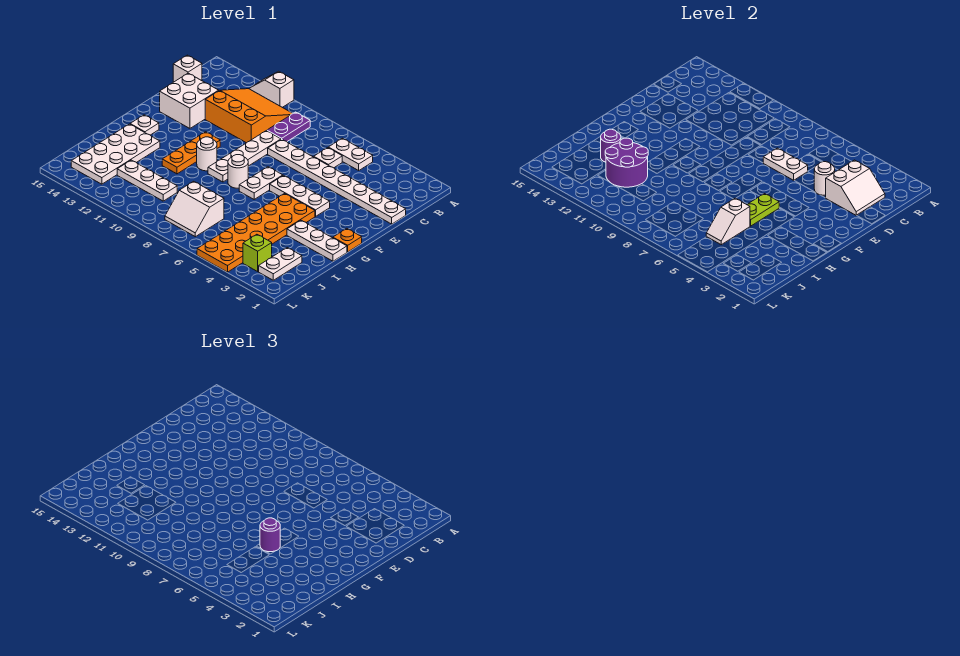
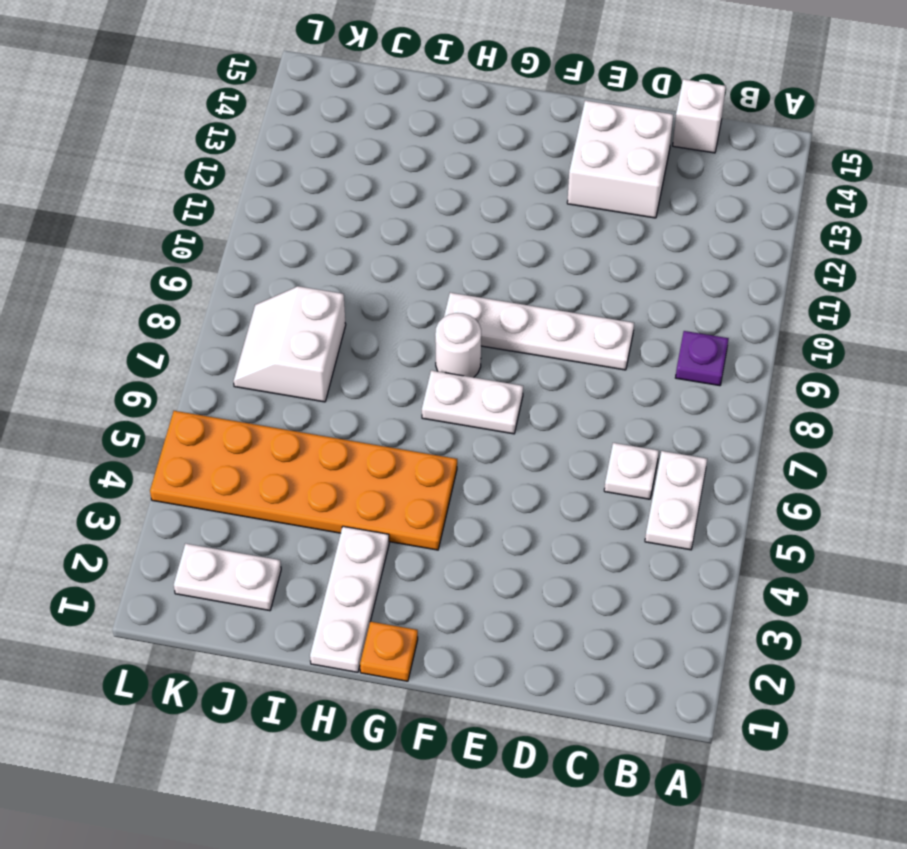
purple 1x1 plate [676,331,729,386] -> purple 1x2 plate [267,112,310,141]
none -> white 1x2 slope [249,71,294,107]
none -> orange 3x3 slope [205,89,293,143]
none -> white 1x8 plate [268,139,406,224]
none -> white 1x3 plate [270,175,330,216]

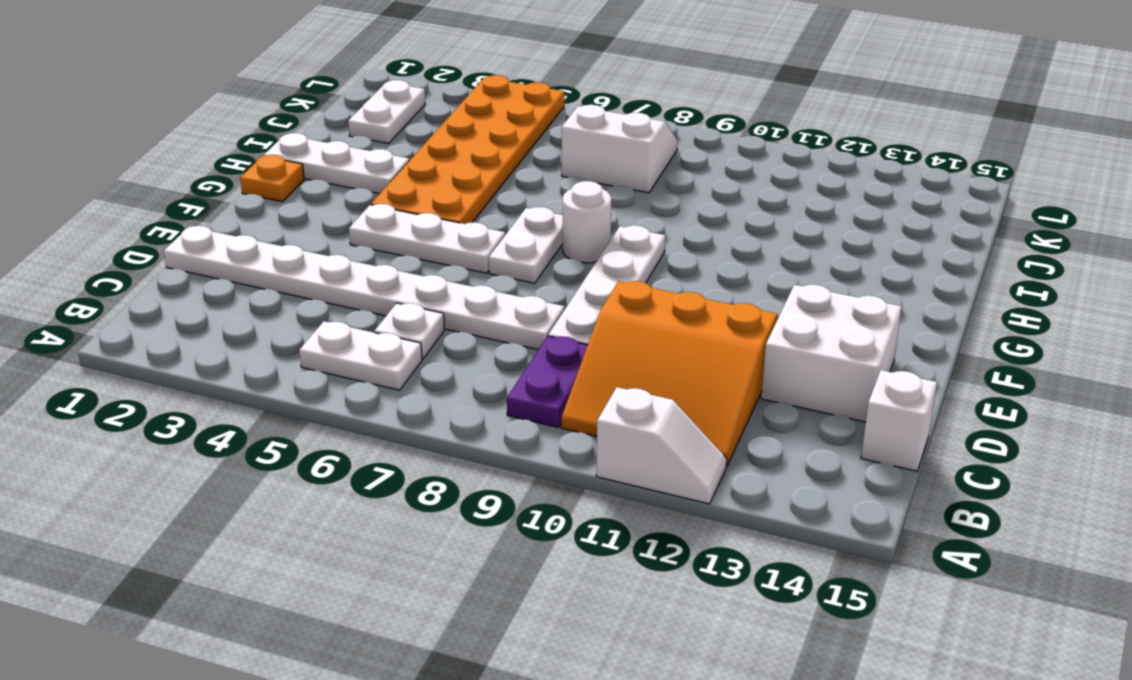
none -> orange 1x3 plate [162,132,220,174]
none -> white 1x1 round brick [197,137,217,171]
none -> white 1x1 plate [130,115,159,135]
none -> white 2x4 plate [71,124,160,184]

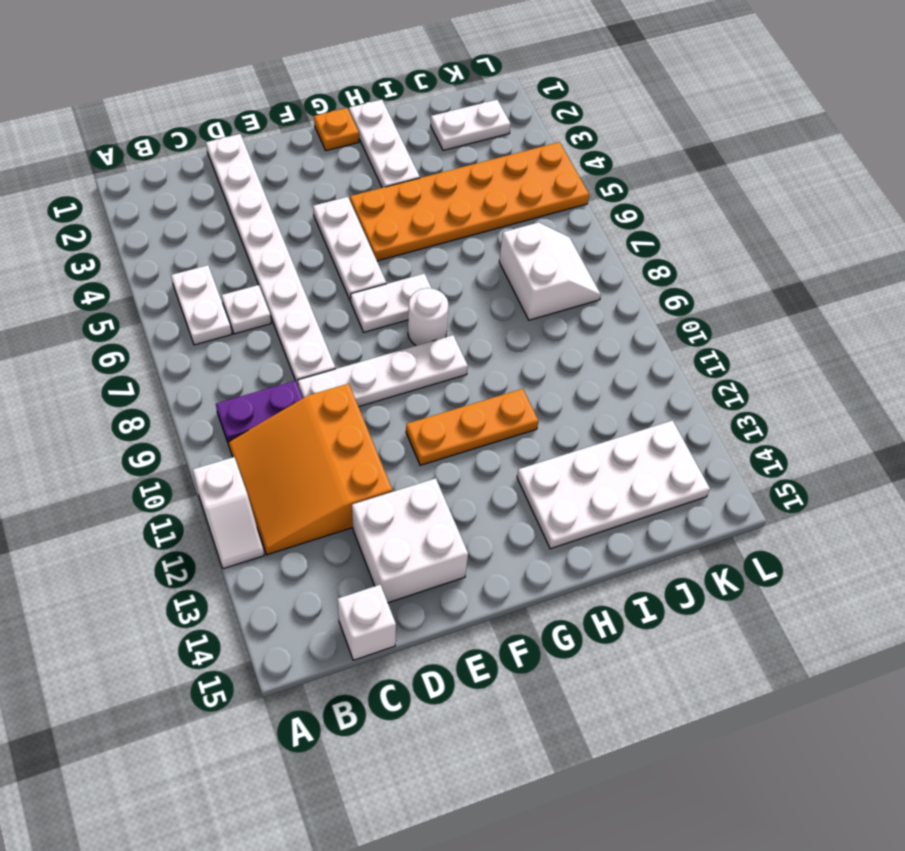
none -> white 1x1 round brick [197,137,217,171]
none -> white 1x1 plate [130,115,159,135]
none -> white 1x3 plate [117,160,177,201]
none -> lime 1x1 brick [243,234,272,271]

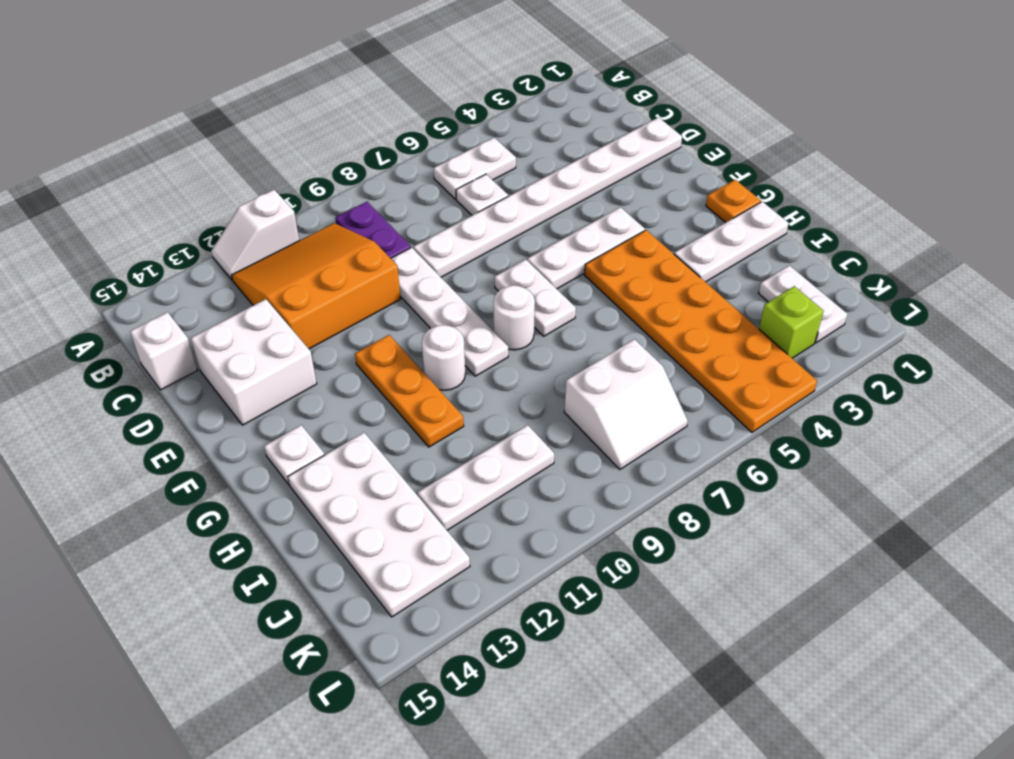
none -> white 2x2 slope [826,160,885,215]
none -> white 1x1 round brick [814,162,835,195]
none -> white 1x2 plate [763,148,808,180]
none -> lime 1x2 plate [747,194,779,226]

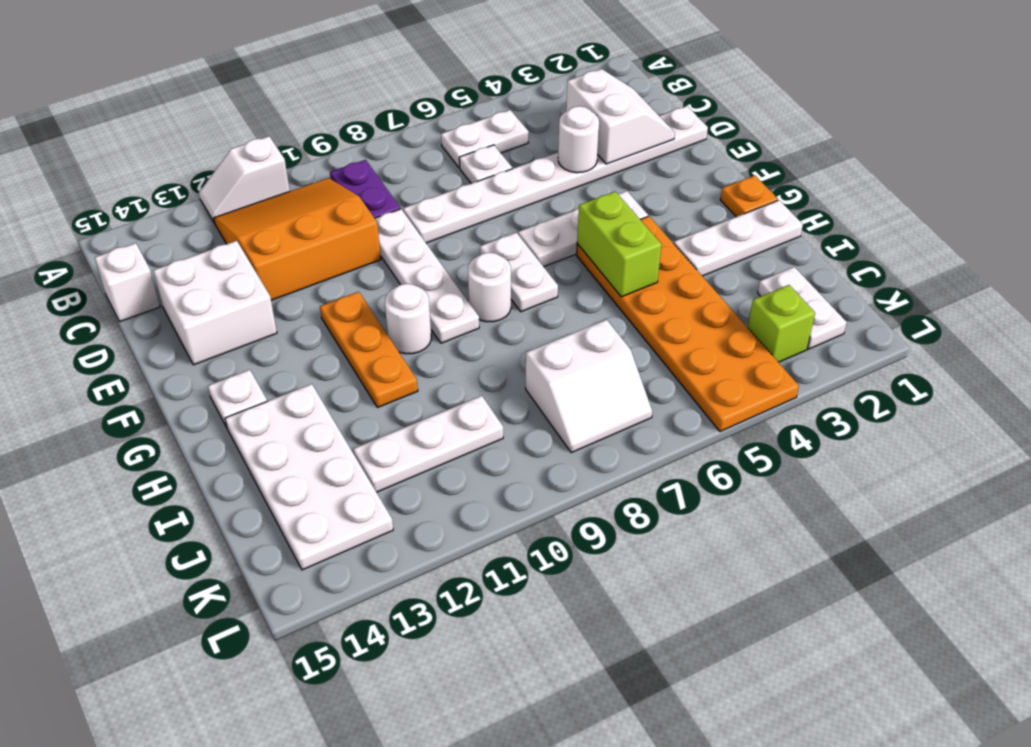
lime 1x2 brick [577,192,662,297] -> lime 1x2 plate [747,194,779,226]
none -> white 1x2 plate [763,148,808,180]
none -> white 1x2 slope [706,198,750,245]
none -> purple 2x2 round brick [605,138,648,187]
none -> purple 1x1 round brick [601,129,621,162]

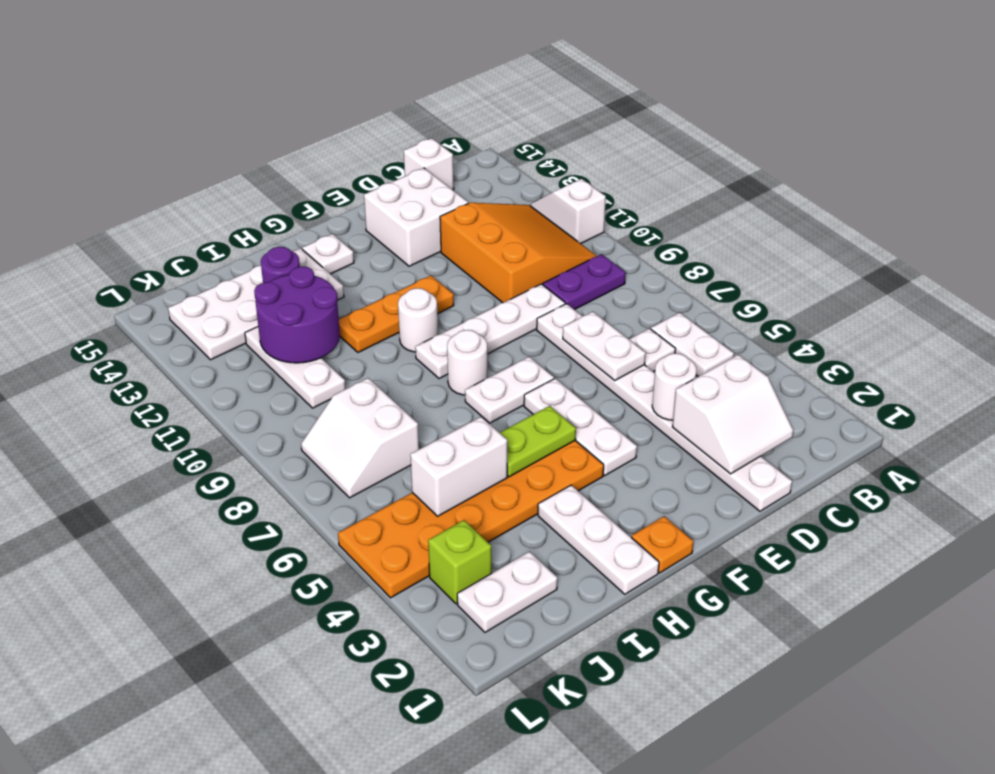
white 1x2 brick [410,417,507,516] -> white 1x2 slope [706,198,750,245]
none -> purple 1x1 round brick [260,518,280,552]

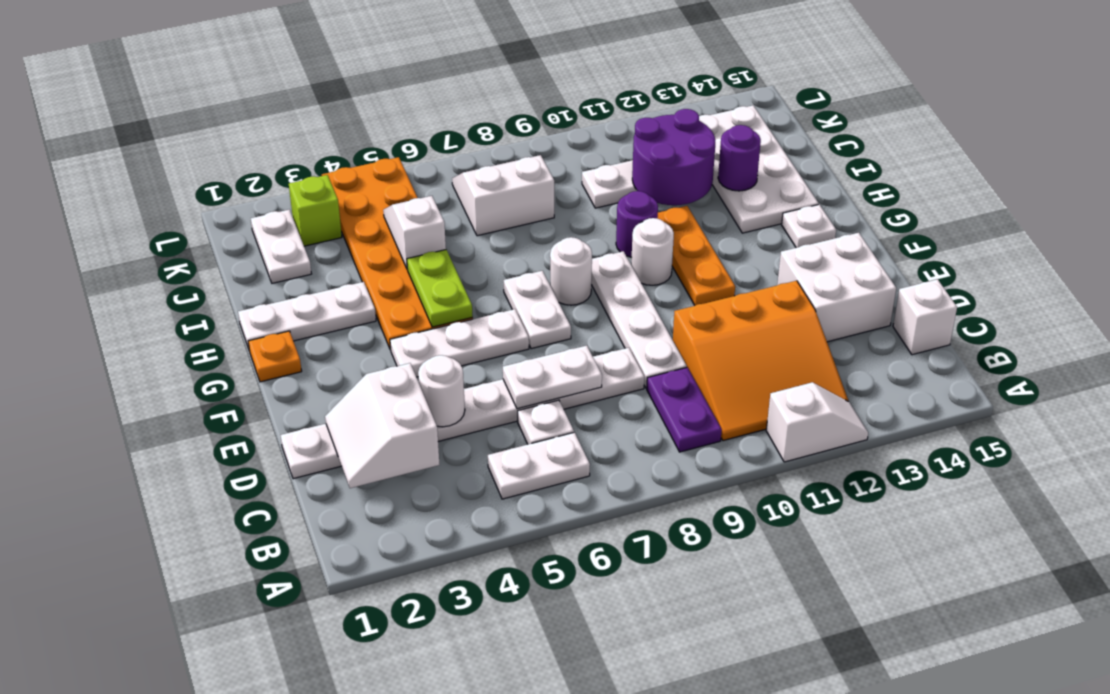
purple 1x1 round brick [616,191,658,257] -> purple 1x1 round brick moved to [260,518,280,552]

